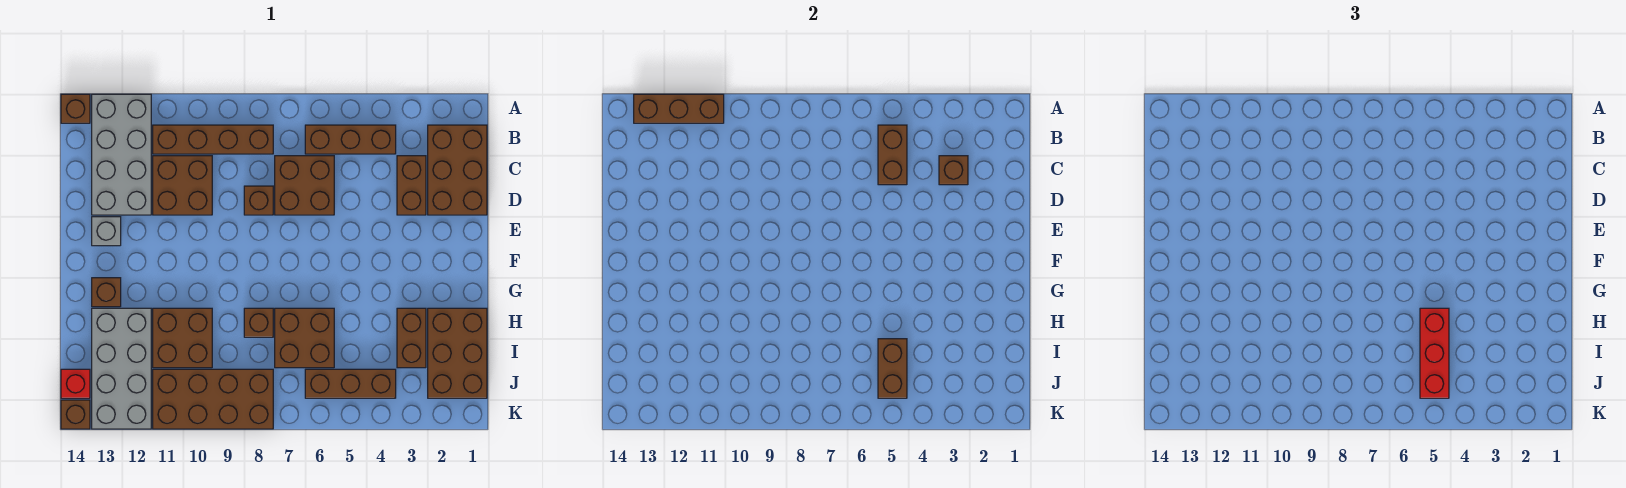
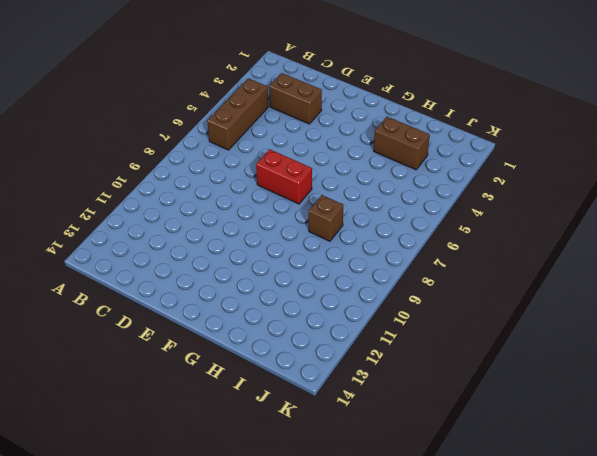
red 1x2 brick [256,149,312,204] -> none
none -> grey 2x4 brick [92,94,151,215]
none -> brown 1x1 brick [61,94,90,123]
none -> brown 2x3 brick [428,125,487,215]

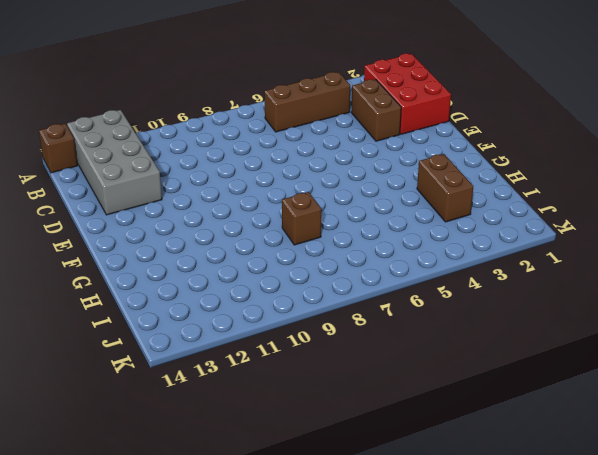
red 2x3 brick [364,54,451,134] -> brown 2x3 brick [428,125,487,215]
none -> brown 1x4 brick [153,125,273,154]
none -> brown 2x2 brick [275,156,334,215]
none -> brown 2x2 brick [153,156,212,215]

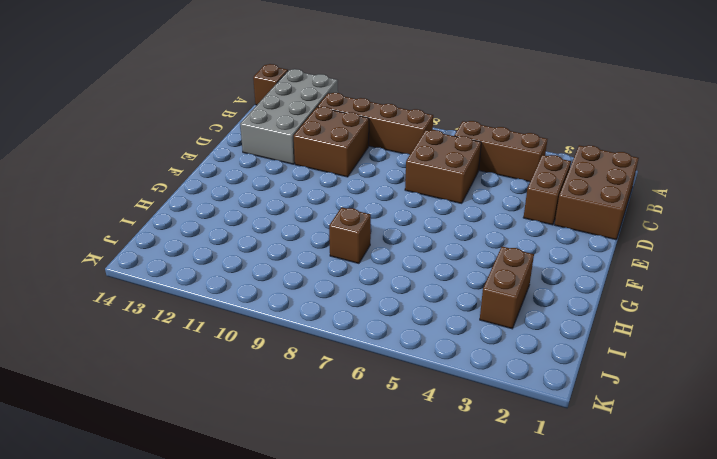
none -> brown 1x1 brick [244,186,273,215]
none -> grey 1x1 brick [92,217,121,246]
none -> brown 1x1 brick [92,278,121,307]

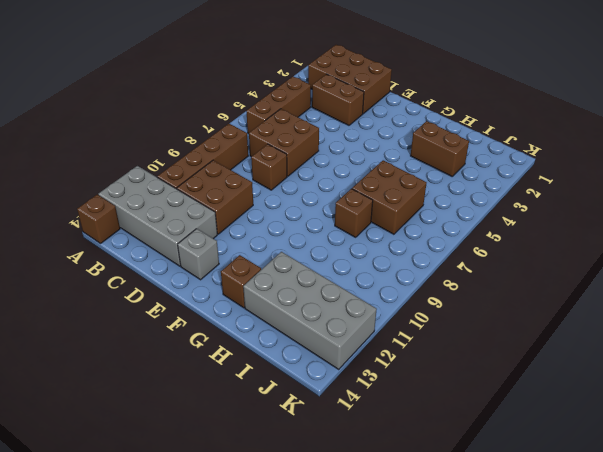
none -> brown 2x3 brick [428,308,487,398]
none -> brown 2x2 brick [153,308,212,368]
none -> brown 1x3 brick [305,369,396,398]

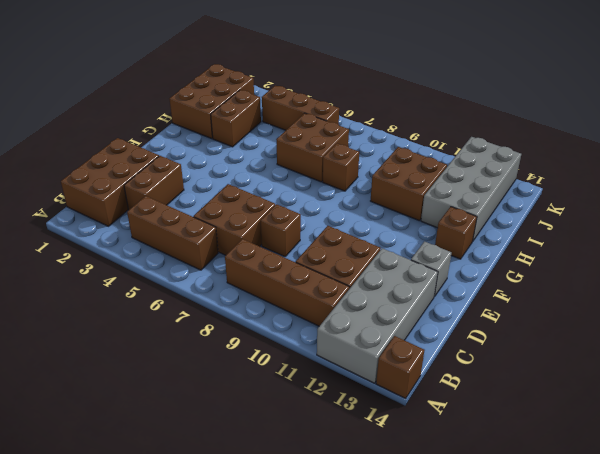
none -> brown 2x4 brick [153,369,273,429]
none -> red 1x1 brick [61,369,90,398]
none -> brown 1x1 brick [61,400,90,429]

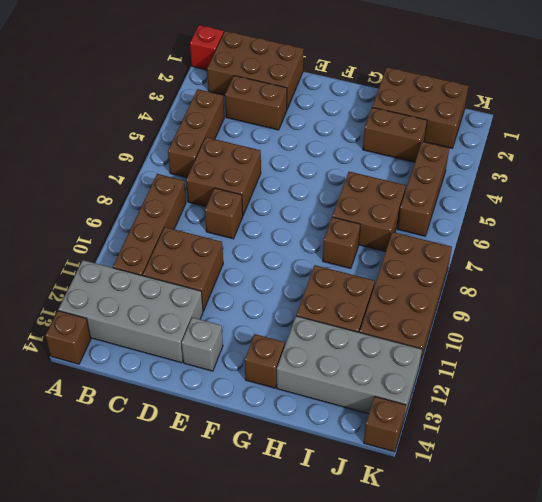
red 1x1 brick [190,25,224,70] -> red 1x1 brick moved to [61,369,90,398]
none -> brown 1x3 brick [634,94,724,123]
none -> brown 1x2 brick [878,125,907,185]
none -> brown 1x1 brick [939,156,968,185]

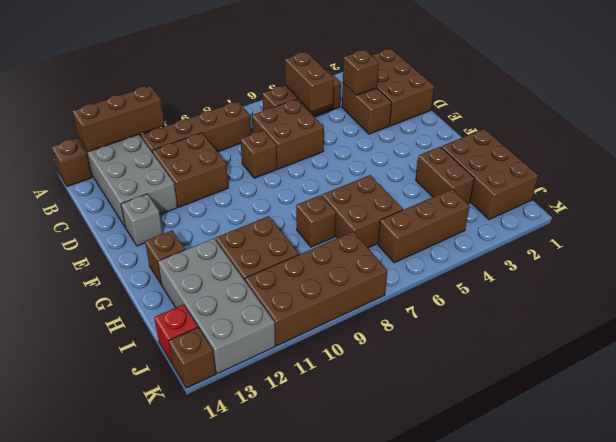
none -> brown 1x2 brick [878,339,907,398]
none -> red 1x3 brick [1420,308,1449,398]

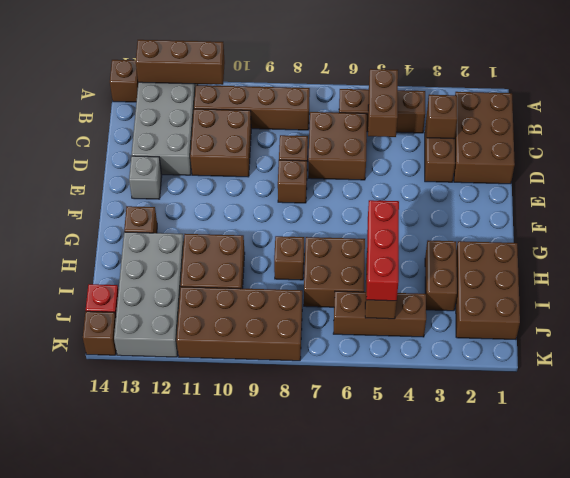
brown 1x1 brick [278,160,307,203] -> none

